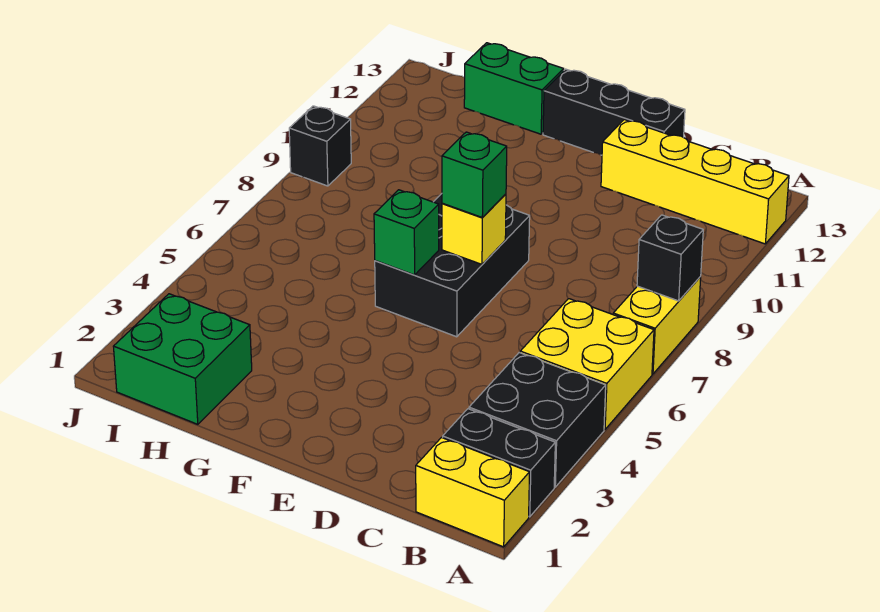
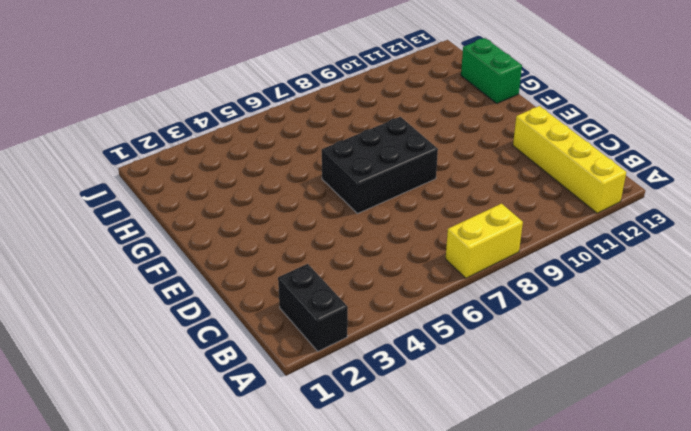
none -> yellow 1x2 brick [416,438,530,547]
none -> black 2x2 brick [469,353,606,487]
none -> yellow 2x2 brick [520,299,654,429]

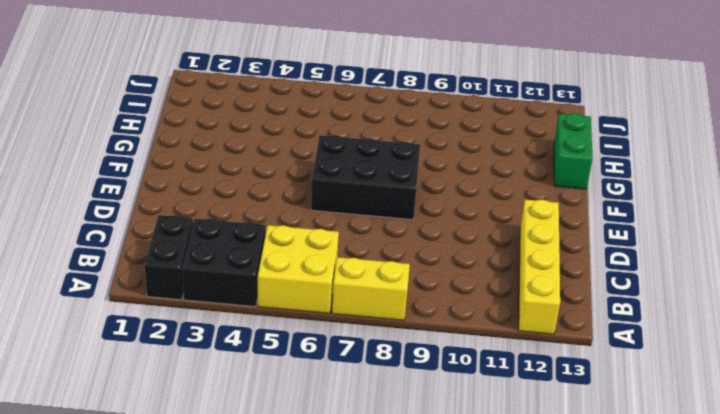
none -> yellow 1x2 brick [416,438,530,547]
none -> black 1x3 brick [543,69,685,155]
none -> green 2x2 brick [113,294,252,424]

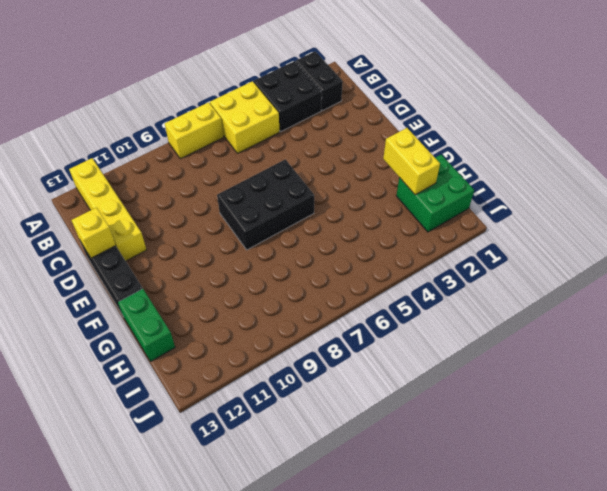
yellow 1x1 brick [71,207,116,258] -> yellow 1x1 brick moved to [442,194,506,264]
yellow 1x2 brick [383,128,440,195] -> yellow 1x2 brick moved to [416,438,530,547]
none -> black 1x1 brick [289,106,351,186]
none -> black 1x1 brick [637,215,703,301]
none -> green 1x1 brick [374,190,439,275]

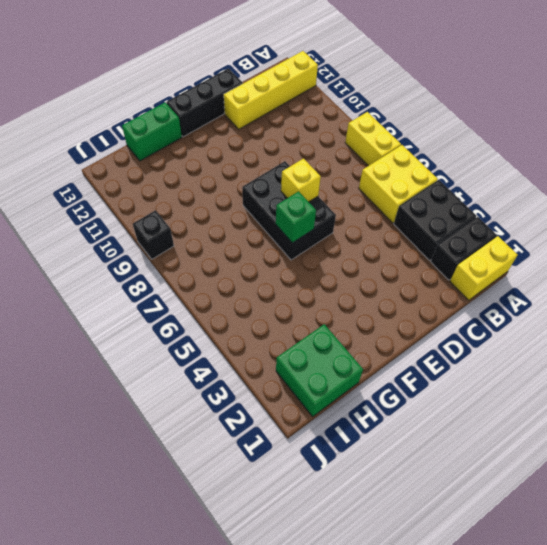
none -> black 1x1 brick [637,215,703,301]
none -> green 1x1 brick [442,132,507,218]

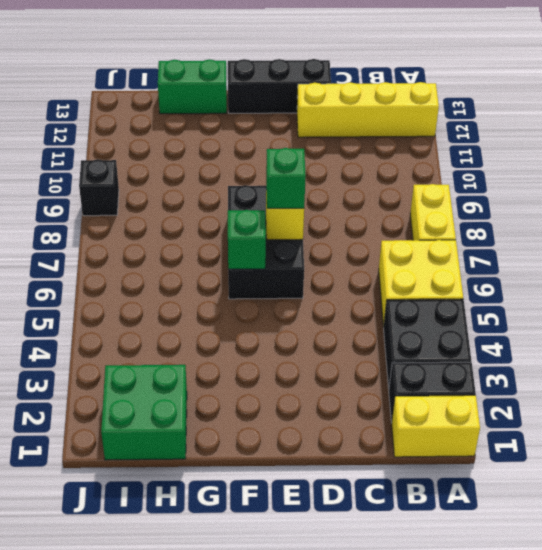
none -> black 1x1 brick [637,215,703,301]

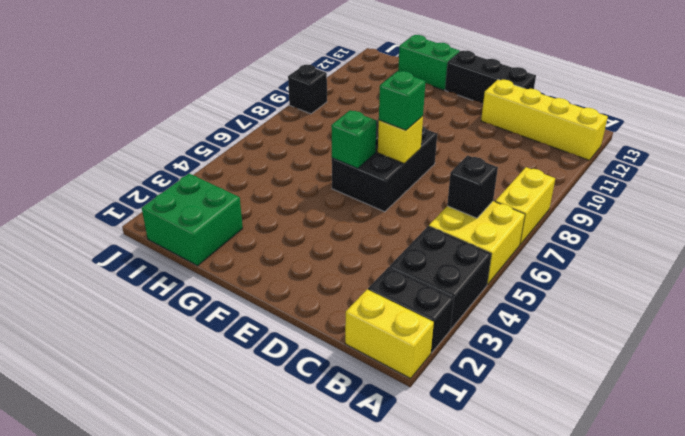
black 1x1 brick [447,156,498,218] -> black 1x1 brick moved to [637,215,703,301]

